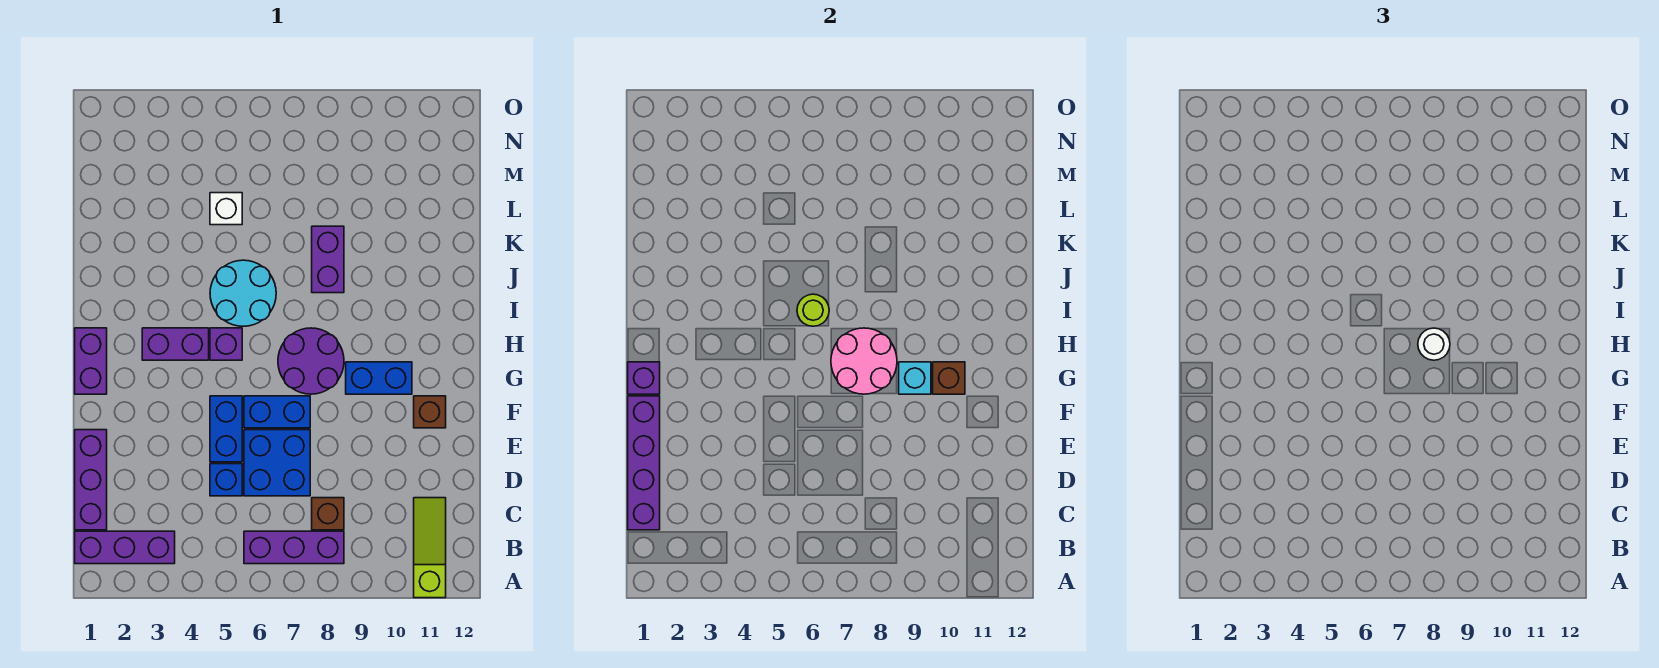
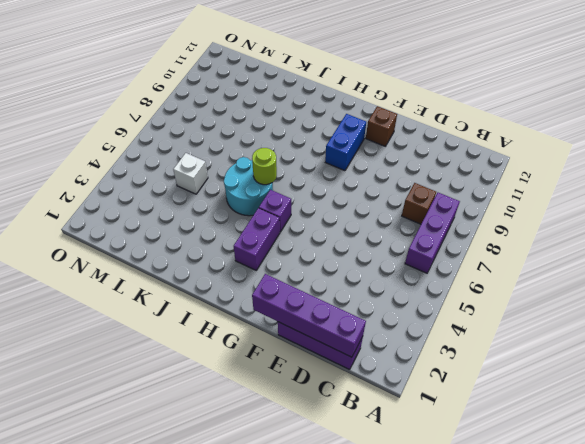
none -> lime 1x3 slope [414,498,446,598]
none -> purple 1x3 brick [75,531,175,564]
none -> blue 1x1 brick [210,464,242,496]

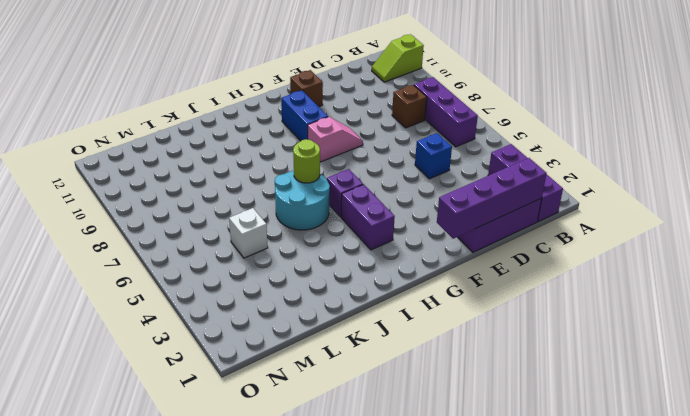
lime 1x2 slope [372,34,424,82] -> lime 1x3 slope [414,498,446,598]
pink 1x2 slope [308,117,363,162] -> purple 2x2 round brick [278,328,344,394]
none -> blue 2x2 brick [244,430,310,496]
none -> blue 1x2 brick [210,396,242,462]
none -> blue 1x2 brick [244,396,310,428]

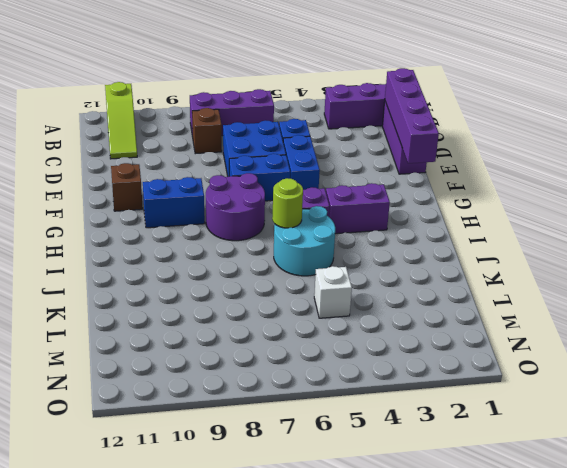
none -> purple 1x2 brick [75,328,107,394]
none -> purple 1x2 brick [312,226,344,293]
none -> purple 1x1 brick [628,362,660,394]

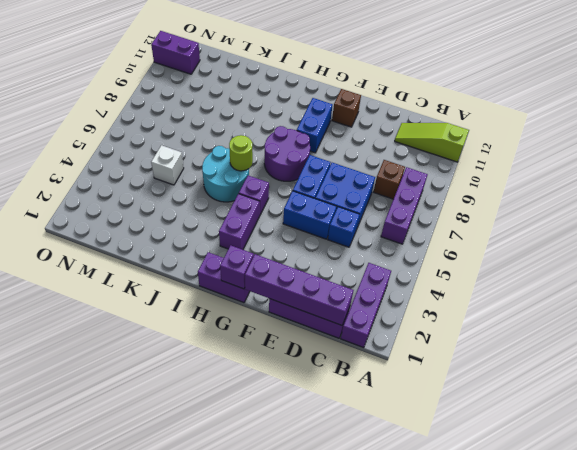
purple 1x2 brick [151,31,200,74] -> purple 1x2 brick moved to [312,226,344,293]
none -> pink 2x2 round brick [831,328,897,394]
none -> cyan 1x1 brick [899,362,931,394]
none -> brown 1x1 brick [933,362,965,394]

